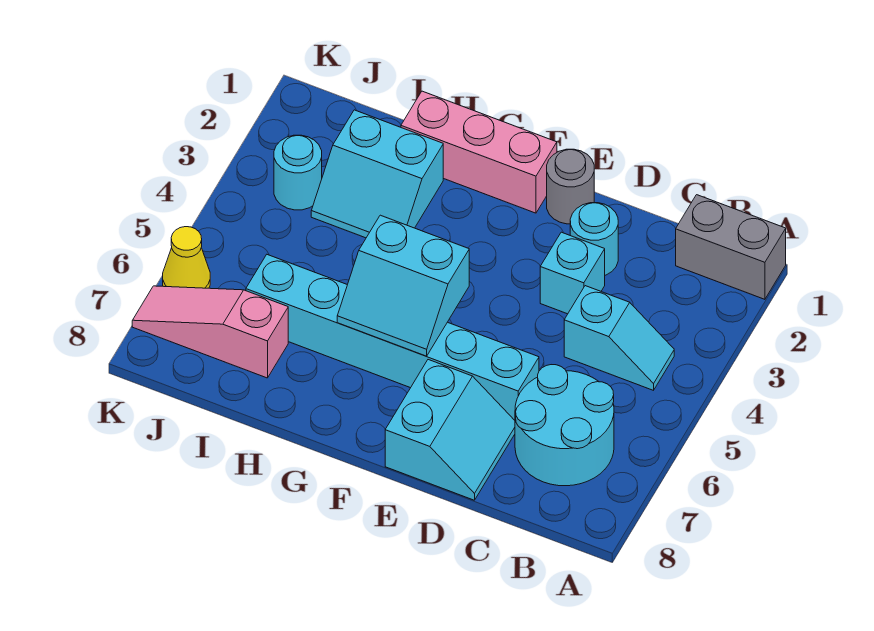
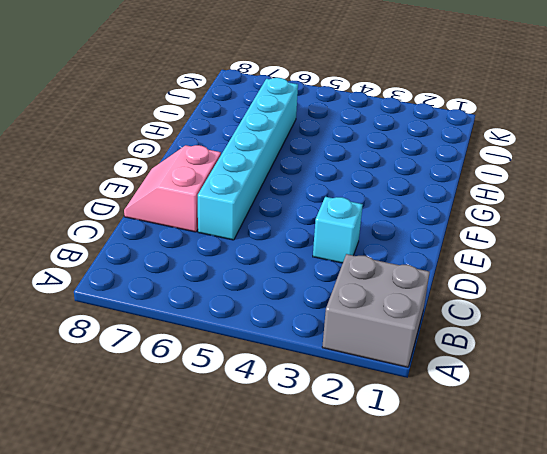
grey 2x2 brick [322,254,430,367] -> grey 1x2 brick [676,195,786,299]
pink 2x2 slope [124,145,221,232] -> cyan 2x2 slope [385,360,515,500]
none -> cyan 1x2 slope [564,286,674,390]
none -> cyan 2x2 round brick [515,365,614,486]
none -> cyan 1x1 round brick [570,203,618,275]

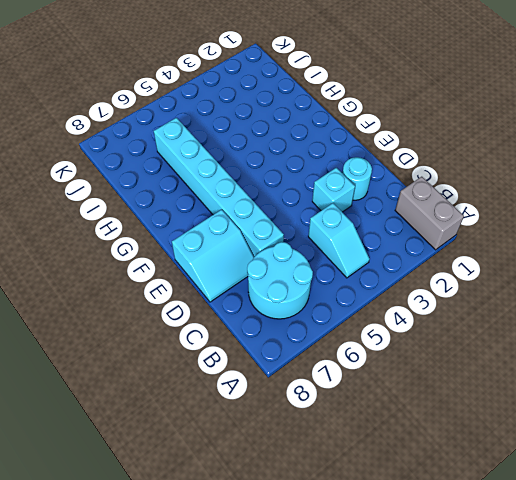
none -> grey 1x1 round brick [547,149,594,224]
none -> pink 1x3 brick [401,91,557,213]
none -> cyan 2x2 slope [311,110,443,238]

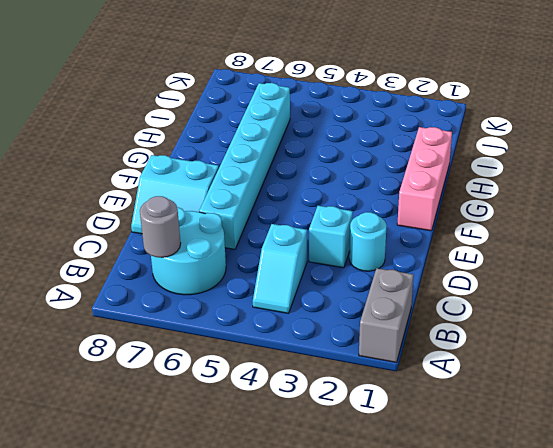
grey 1x1 round brick [140,196,181,257] -> grey 1x1 round brick moved to [547,149,594,224]
none -> cyan 2x2 slope [311,110,443,238]
none -> pink 1x3 slope [132,286,288,378]
none -> cyan 1x1 round brick [274,135,322,210]

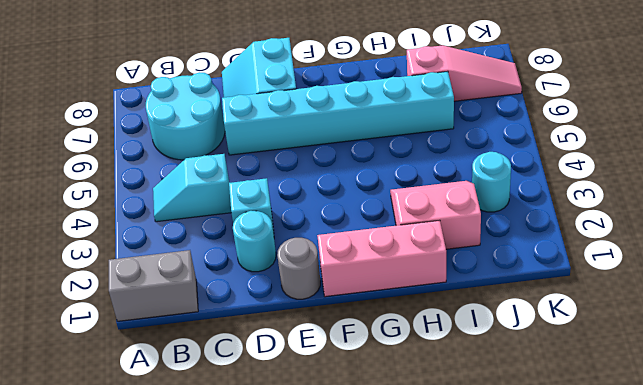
pink 2x2 slope [390,181,481,249] -> cyan 2x2 slope [311,110,443,238]
none -> yellow 1x1 cone [163,227,210,288]
none -> cyan 2x2 slope [337,215,469,356]

